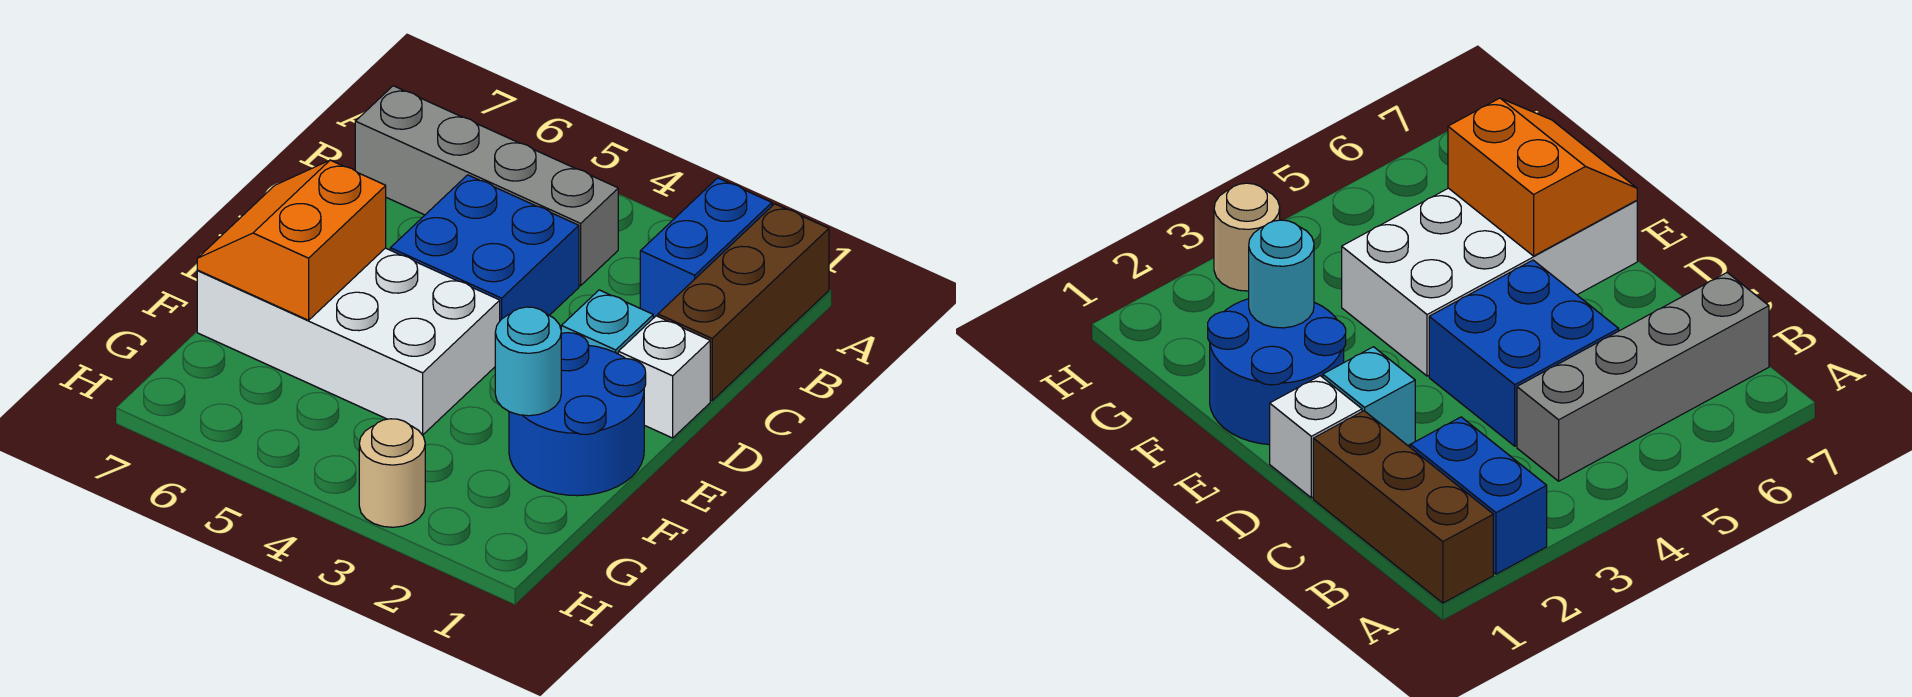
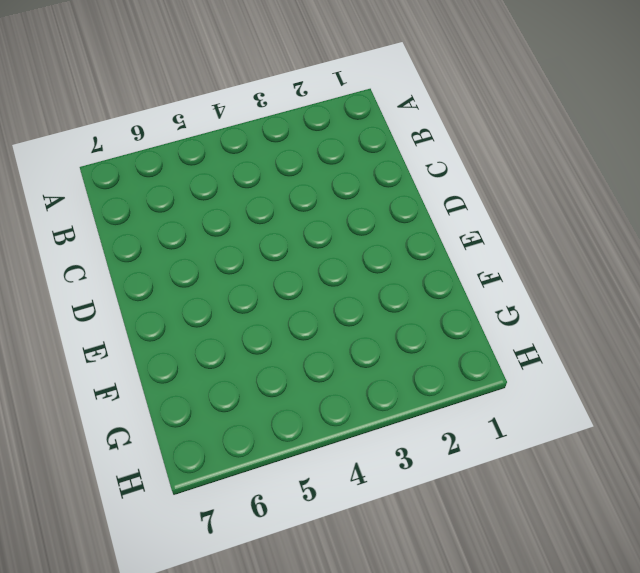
none -> brown 1x3 brick [658,204,829,401]
none -> blue 1x2 brick [640,178,772,318]

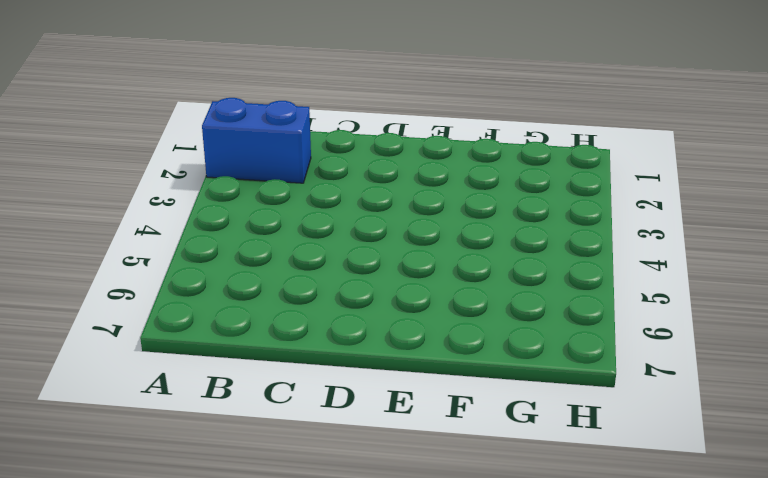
none -> brown 1x3 brick [658,204,829,401]
none -> grey 1x4 brick [355,86,618,286]

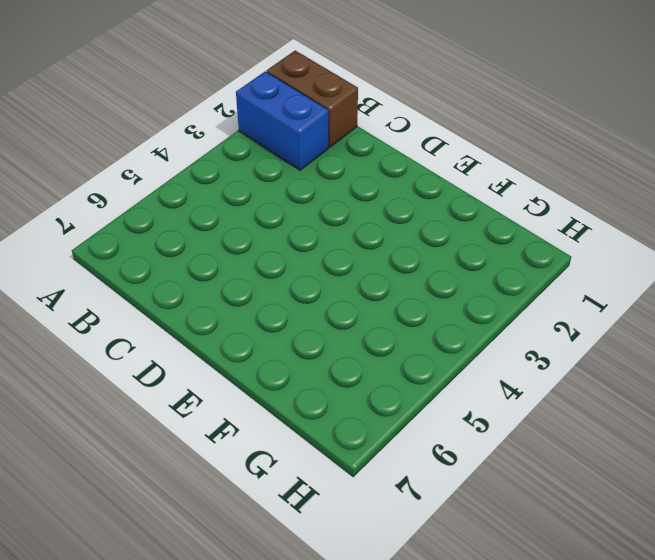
brown 1x2 brick [267,51,358,147] -> brown 1x3 brick [658,204,829,401]
none -> grey 1x4 brick [355,86,618,286]
none -> blue 2x2 brick [390,175,579,320]

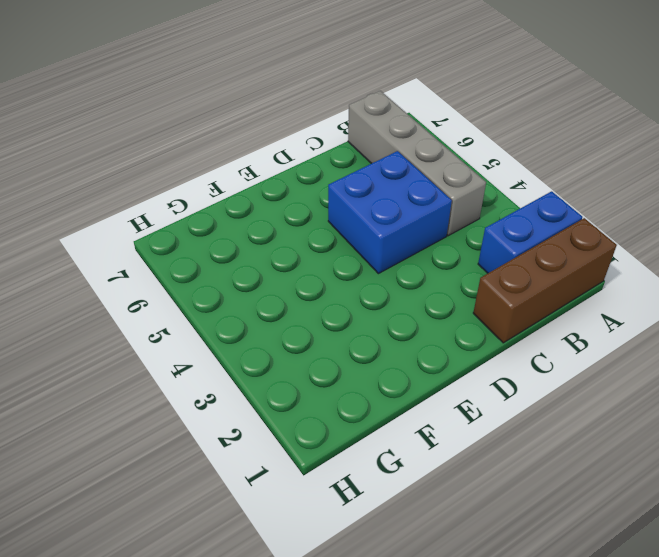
none -> white 1x1 brick [618,316,710,438]
none -> cyan 1x1 brick [561,290,653,354]

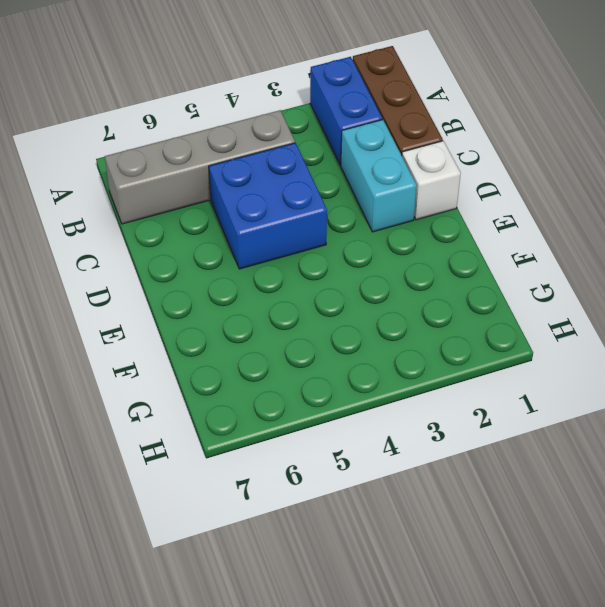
cyan 1x2 brick [341,120,417,232] -> cyan 1x1 brick [561,290,653,354]
none -> blue 2x2 round brick [509,333,646,496]
none -> white 2x4 brick [197,248,500,435]

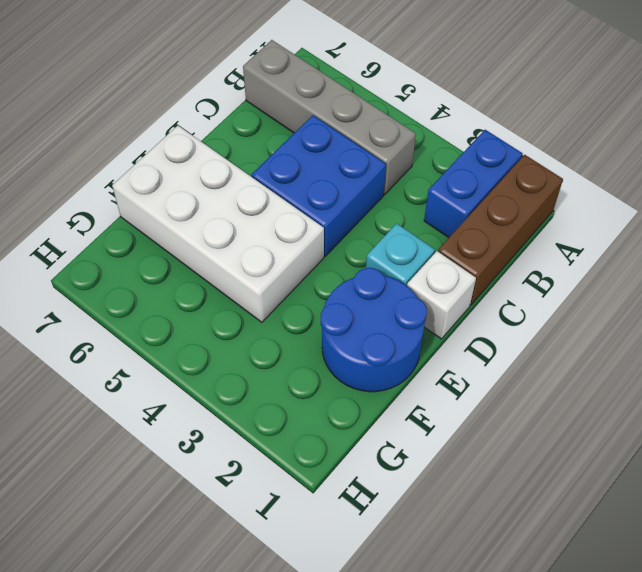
none -> tan 1x1 round brick [359,419,425,527]
none -> orange 2x2 slope [197,160,386,320]

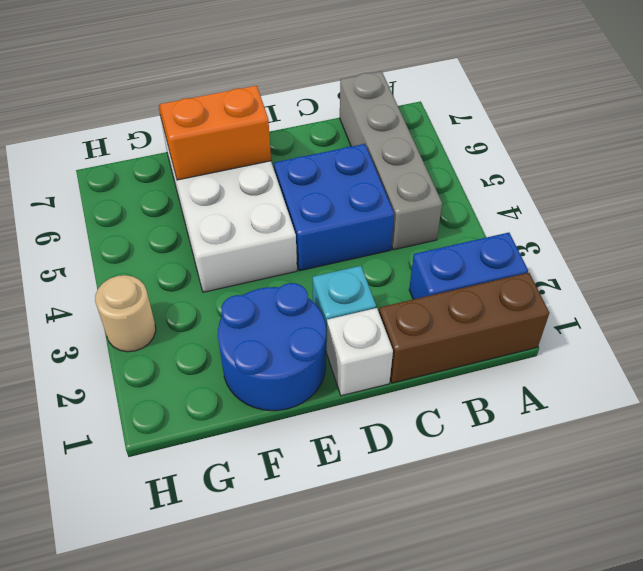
none -> cyan 1x1 round brick [495,307,561,416]

